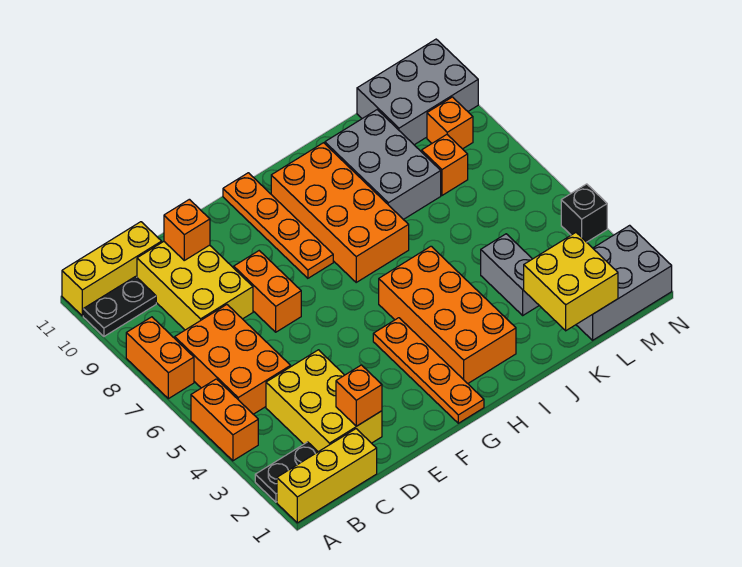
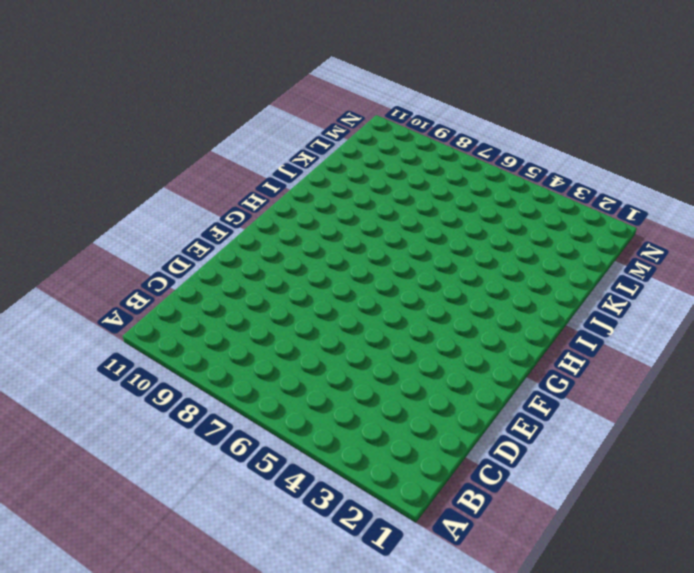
none -> yellow 1x3 brick [277,429,377,523]
none -> black 1x2 plate [255,442,318,502]
none -> orange 1x2 brick [191,379,258,461]

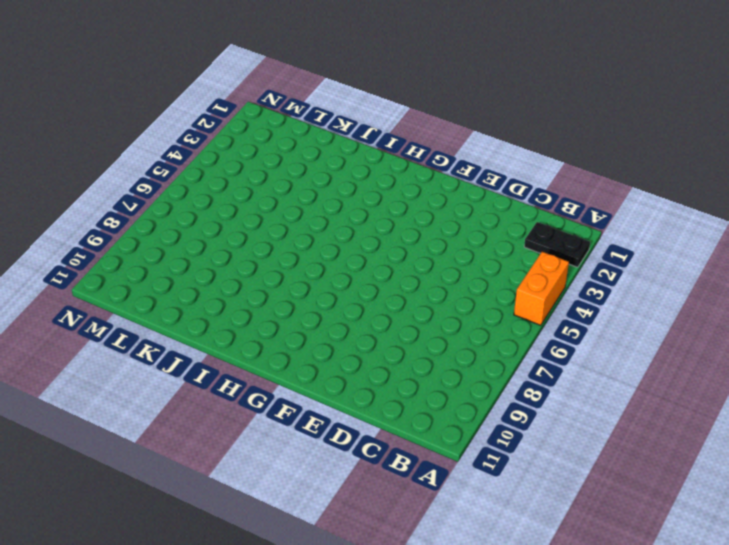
none -> yellow 1x3 brick [277,429,377,523]
none -> orange 1x2 brick [126,317,194,399]
none -> black 1x2 plate [83,276,156,336]

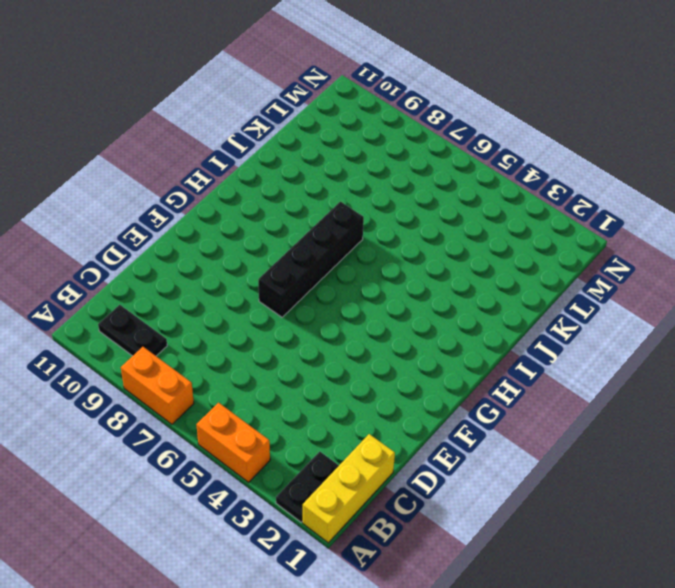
black 1x2 plate [98,305,167,356] -> black 1x2 plate turned to [83,276,156,336]
black 1x4 brick [258,202,364,317] -> orange 2x4 brick [271,143,409,282]
none -> yellow 1x3 brick [62,222,162,316]
none -> orange 2x3 brick [175,305,291,414]
none -> yellow 2x3 brick [266,350,382,452]

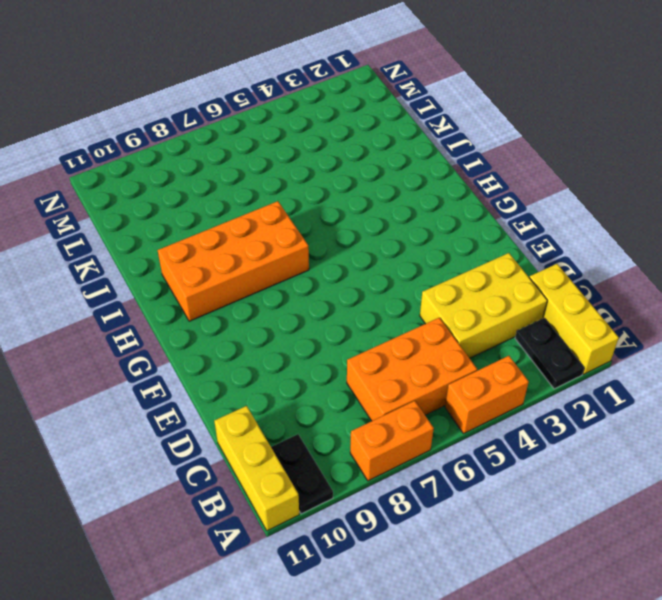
none -> yellow 2x3 brick [137,242,253,330]
none -> orange 1x2 brick [234,251,301,332]
none -> orange 1x4 plate [373,318,484,423]

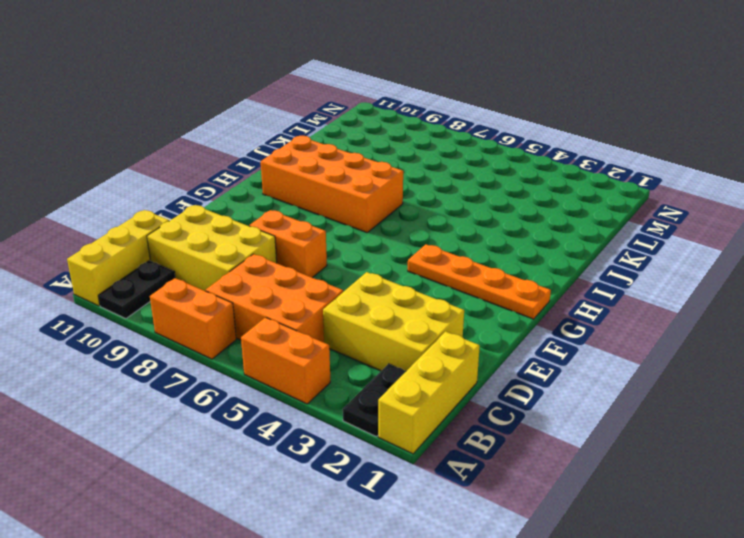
none -> orange 1x4 plate [223,173,333,278]
none -> orange 2x4 brick [379,246,516,383]
none -> grey 2x3 brick [325,110,441,220]

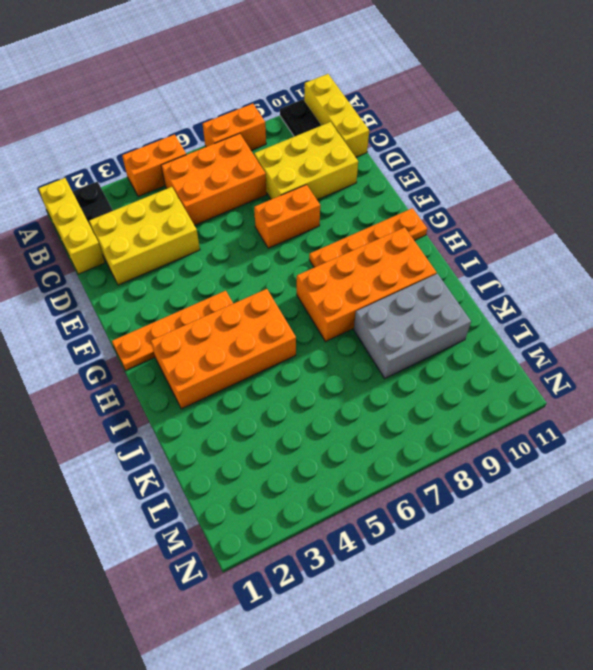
none -> grey 1x2 brick [481,234,539,315]
none -> grey 2x3 brick [576,225,672,340]
none -> orange 1x1 brick [422,135,468,195]

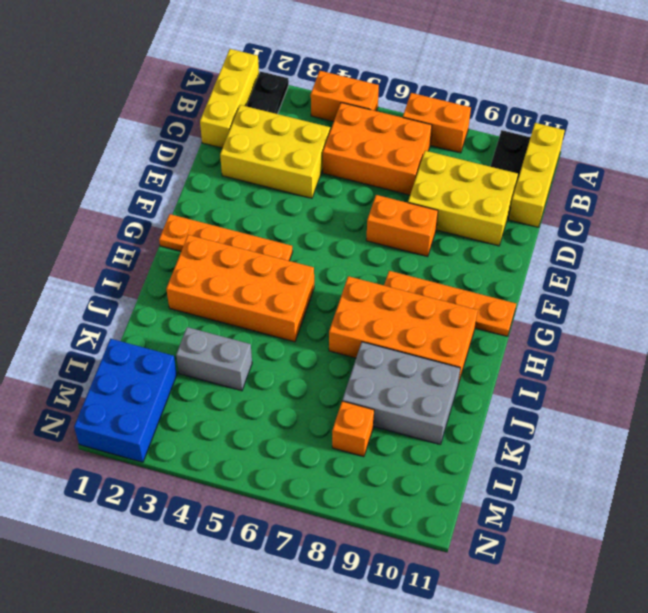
blue 2x3 brick [74,339,177,462] -> grey 2x3 brick [576,225,672,340]
none -> grey 2x3 brick [357,39,478,145]
none -> orange 1x1 brick [427,97,473,149]
none -> black 1x1 brick [561,184,607,242]

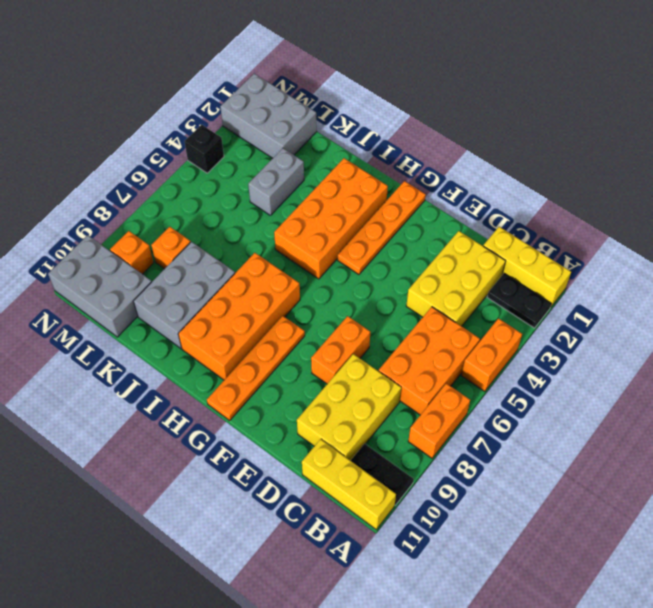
none -> orange 1x1 brick [336,365,382,426]
none -> orange 1x1 brick [164,199,210,260]
none -> yellow 2x2 brick [524,233,618,331]

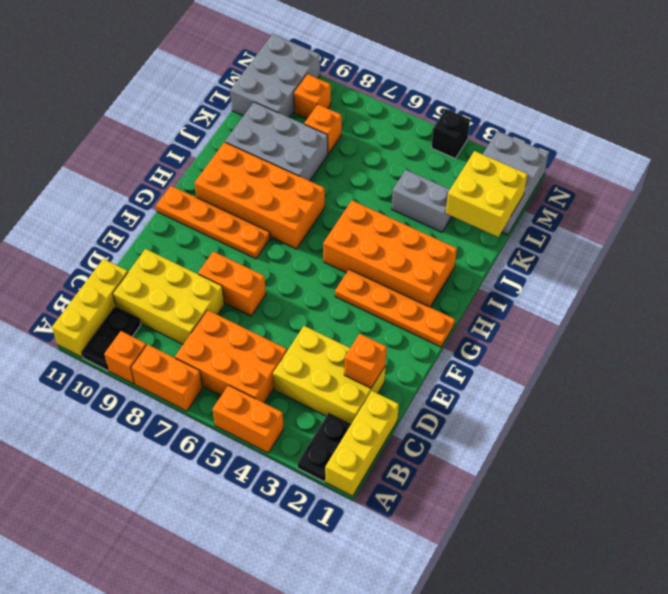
orange 1x1 brick [104,331,146,384] -> orange 1x1 brick moved to [164,199,210,260]

